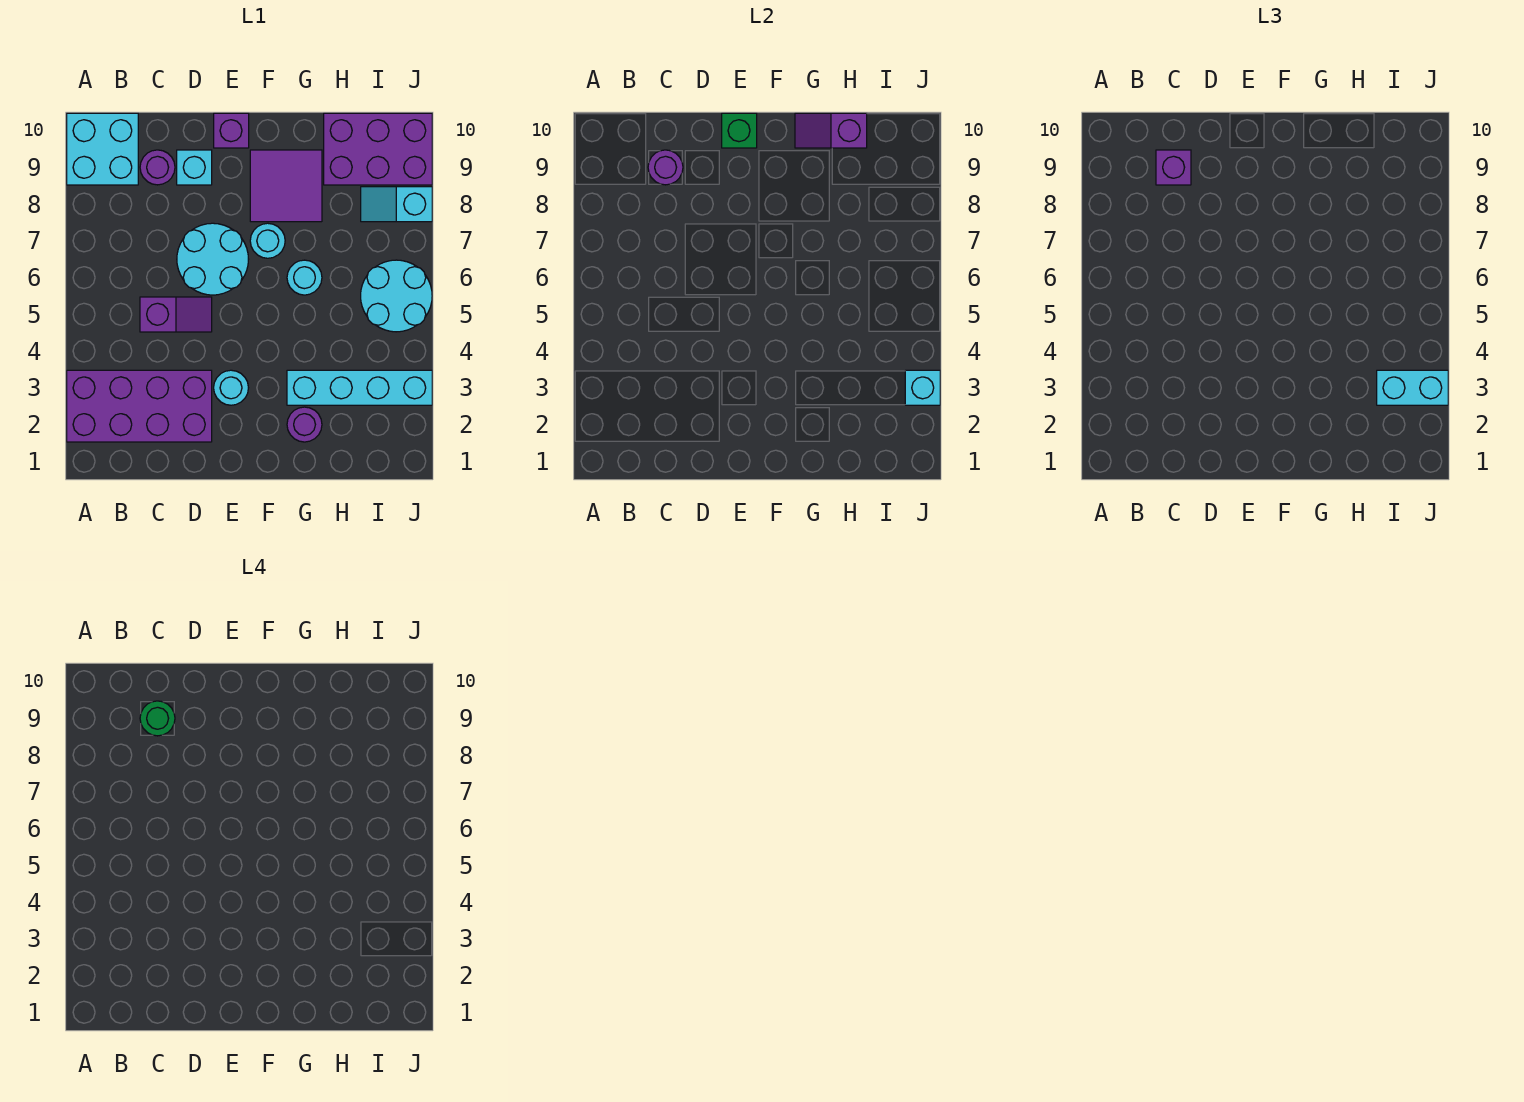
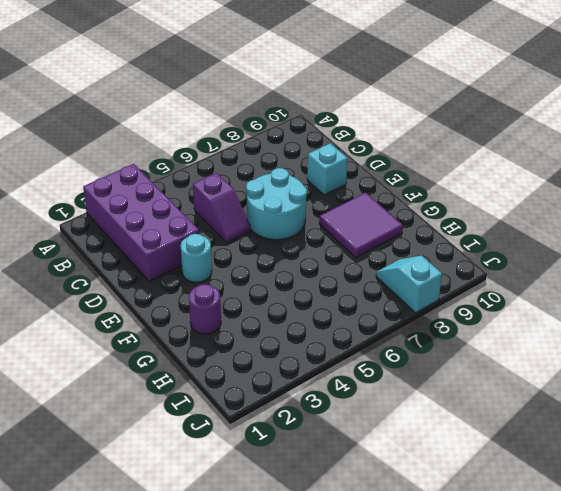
none -> cyan 2x2 brick [67,113,138,185]
none -> purple 1x1 round brick [140,150,175,185]
none -> purple 1x1 brick [214,113,249,148]

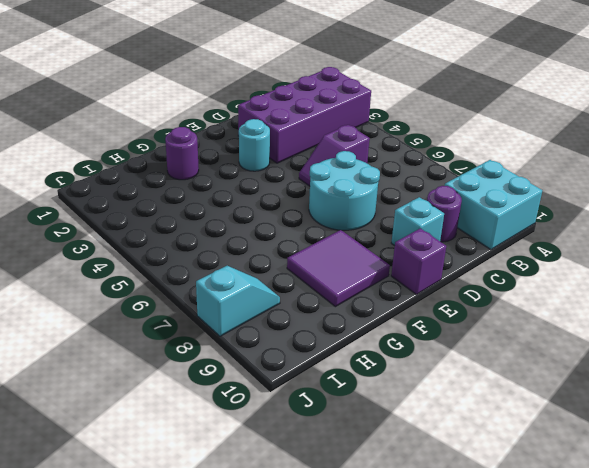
none -> cyan 1x1 round brick [250,223,285,258]
none -> cyan 1x4 brick [287,370,432,405]
none -> cyan 1x1 round brick [287,260,322,295]

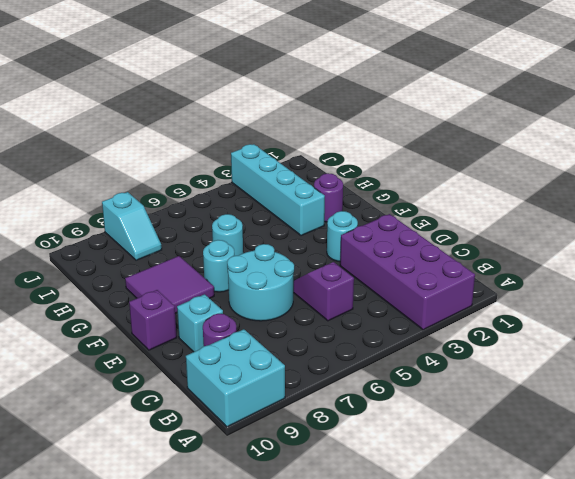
none -> purple 2x3 brick [324,113,432,185]
none -> cyan 2x2 round brick [361,260,432,332]
none -> purple 1x1 round brick [648,150,683,185]

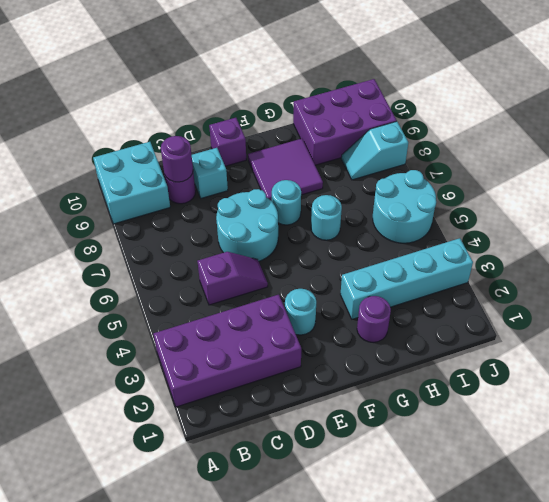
none -> green 1x1 brick [722,113,757,148]
none -> purple 1x2 slope [795,113,867,148]
none -> cyan 1x1 brick [905,370,940,405]

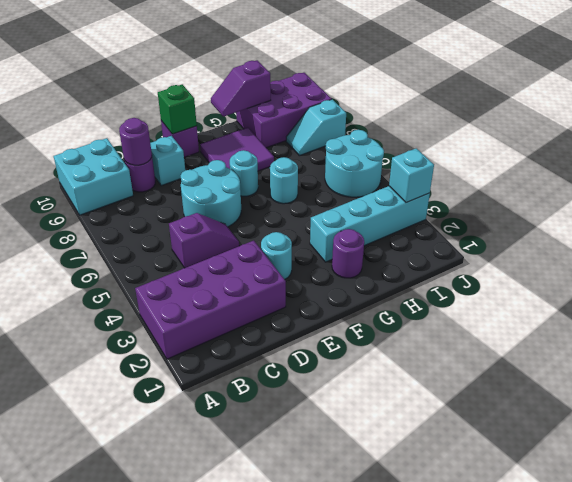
none -> purple 1x1 brick [1156,150,1191,185]
none -> cyan 1x2 brick [1377,370,1448,405]
none -> green 1x1 round brick [140,701,175,736]

